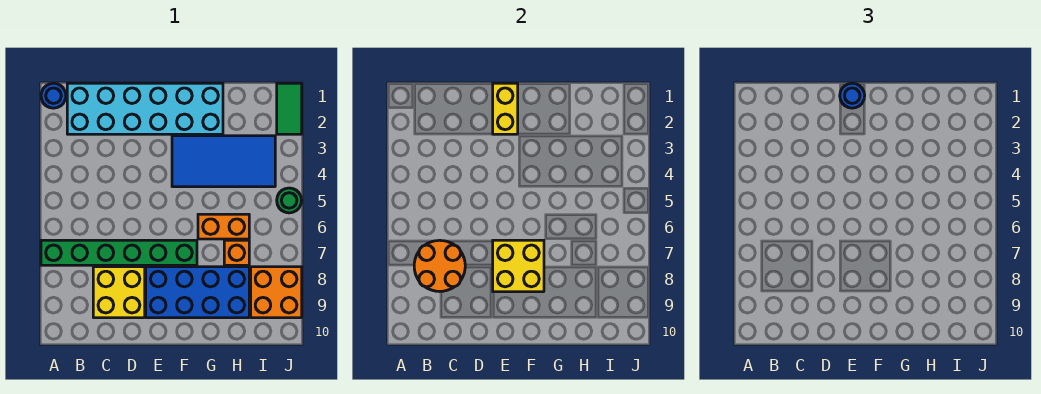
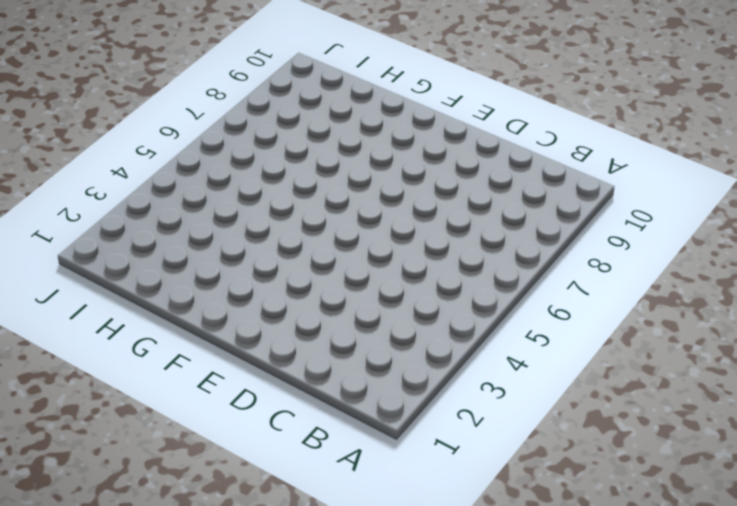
none -> blue 1x1 round brick [41,83,66,108]
none -> green 1x6 brick [41,240,197,265]
none -> cyan 2x6 brick [67,83,223,134]

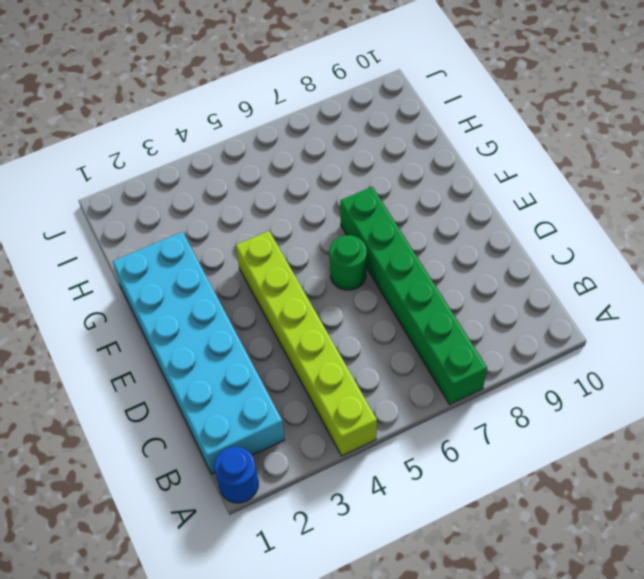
lime 1x6 brick [236,231,377,456] -> blue 2x4 tile [172,136,275,187]
green 1x1 round brick [330,235,367,290] -> green 1x1 round brick moved to [277,188,302,213]
none -> yellow 2x2 brick [93,267,145,318]
none -> blue 2x4 brick [146,267,249,318]
none -> orange 1x2 brick [198,214,249,239]

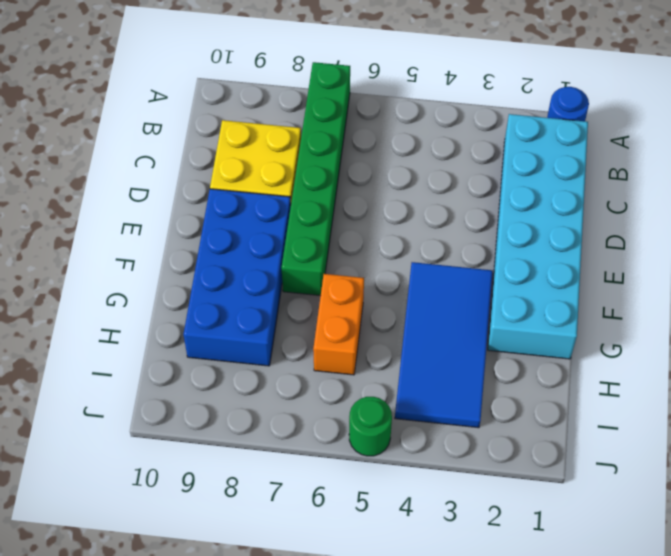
none -> orange 1x1 brick [224,240,249,265]
none -> orange 2x2 brick [251,267,302,318]
none -> green 1x2 tile [277,83,302,134]

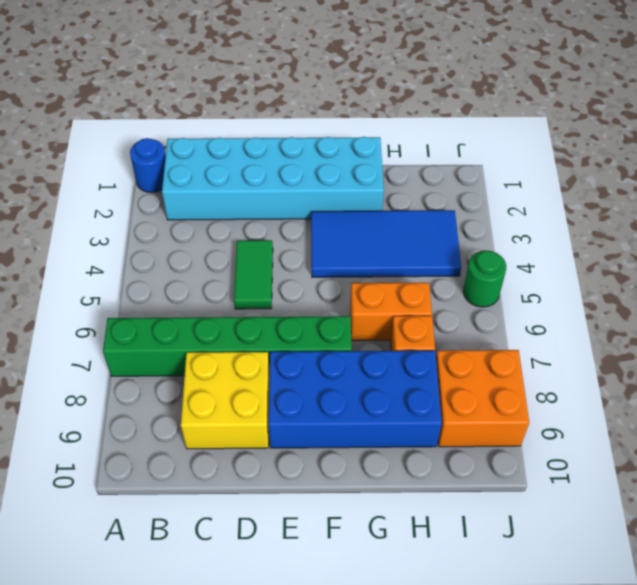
green 1x2 tile [234,240,273,309] -> green 1x2 tile moved to [277,83,302,134]
none -> orange 2x2 round brick [414,240,465,292]
none -> yellow 1x2 brick [493,83,518,134]
none -> yellow 2x2 brick [493,240,544,292]

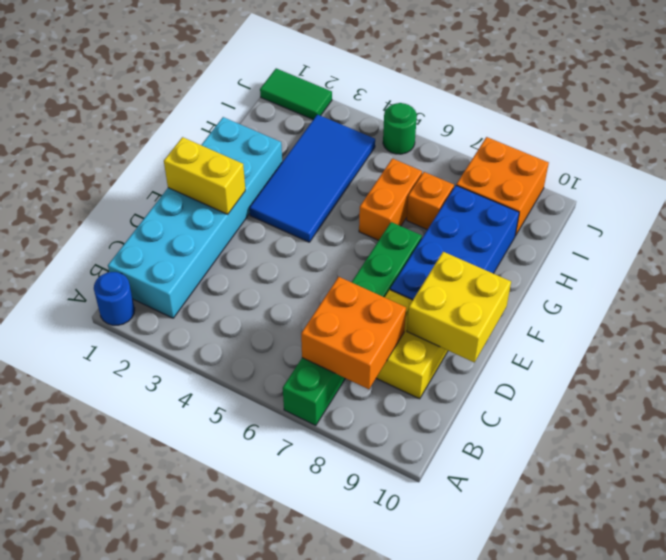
orange 2x2 brick [301,277,406,389] -> orange 2x2 round brick [414,240,465,292]
yellow 2x2 brick [407,252,511,362] -> yellow 2x2 brick moved to [493,240,544,292]
none -> blue 1x1 round brick [840,83,865,108]

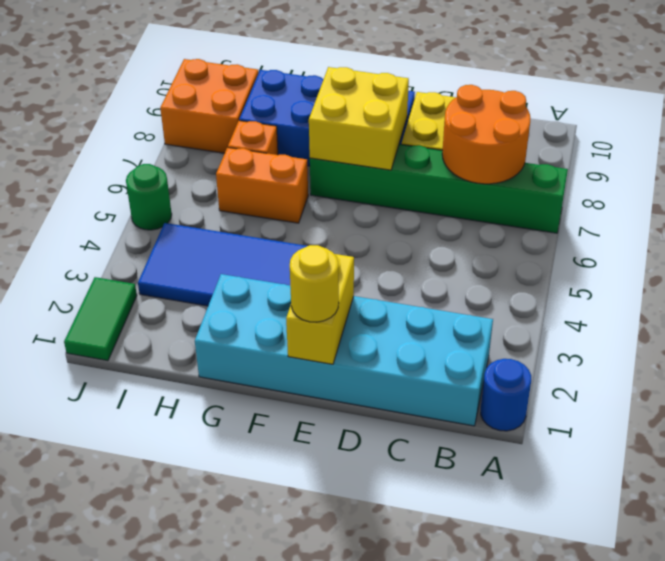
yellow 1x1 round brick [290,245,339,322] -> blue 1x1 round brick [840,83,865,108]

